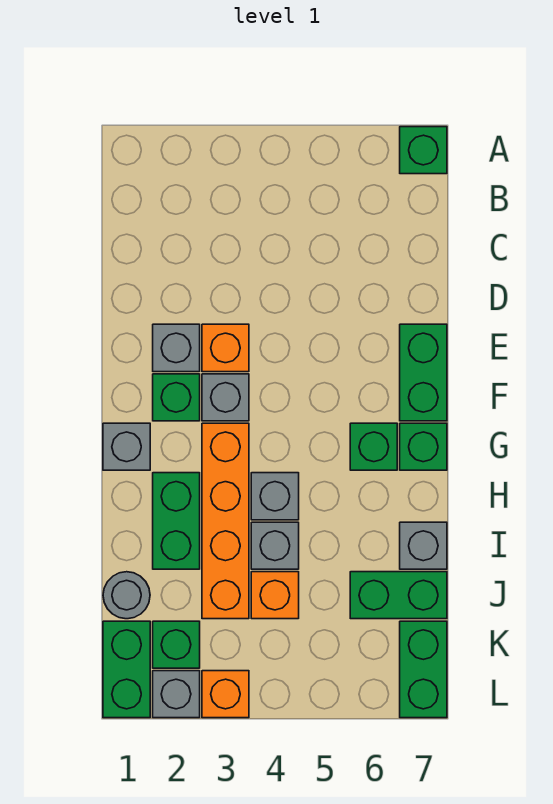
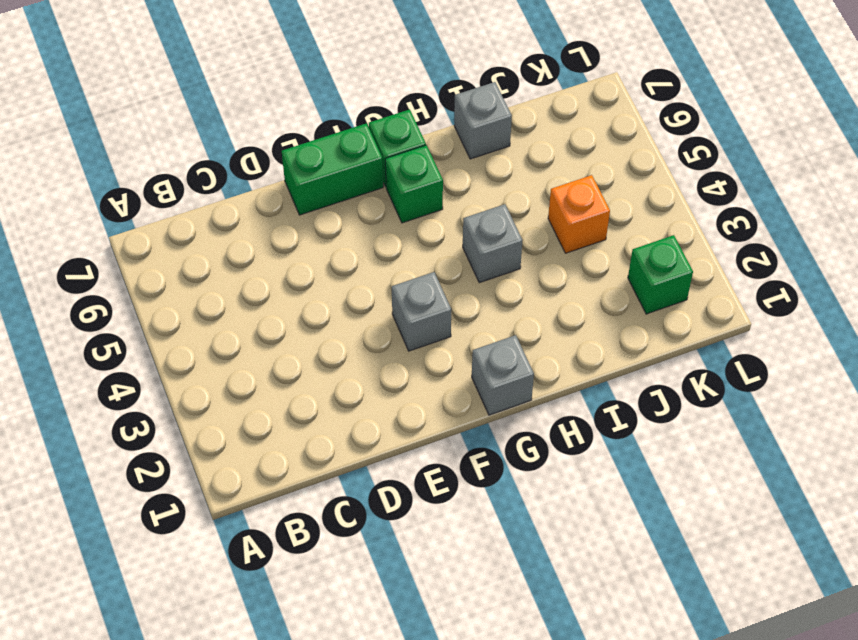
none -> green 1x1 brick [400,127,447,174]
none -> grey 1x1 brick [153,324,200,372]
none -> orange 1x1 brick [202,324,249,372]

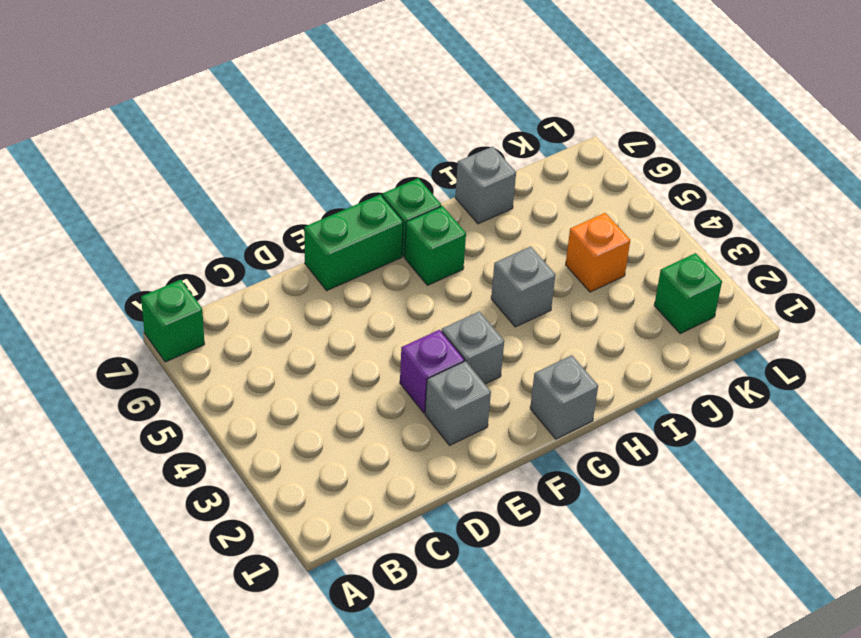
purple 1x1 brick [400,330,464,413] -> orange 1x1 brick [202,324,249,372]
none -> green 1x1 brick [153,374,200,421]
none -> orange 1x4 brick [202,423,249,619]
none -> green 1x2 brick [153,473,200,569]

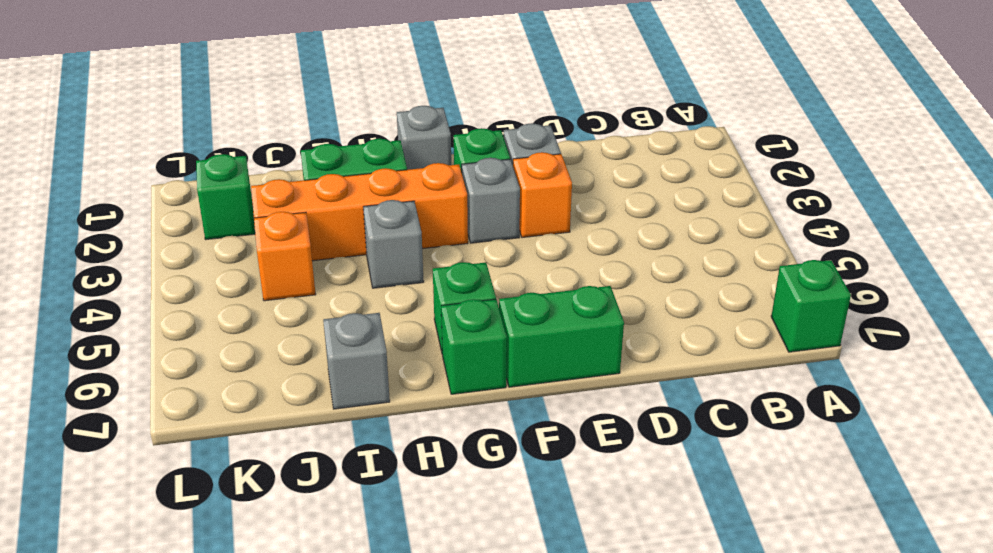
none -> grey 1x1 brick [251,522,299,569]
none -> grey 1x1 round brick [103,572,150,619]
none -> green 1x2 brick [350,572,447,619]

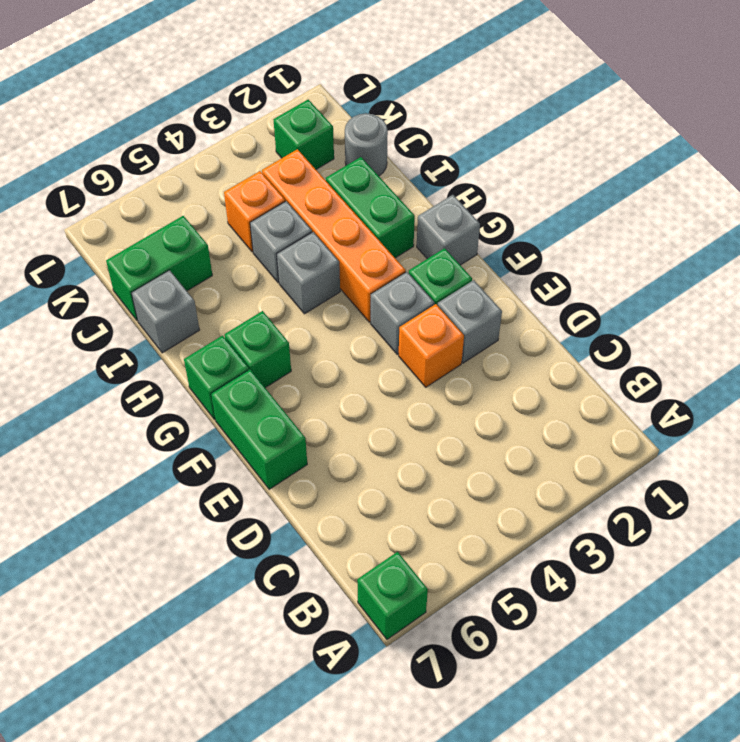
none -> green 1x2 brick [103,621,150,718]
none -> green 1x2 brick [400,621,447,718]
none -> grey 1x1 brick [153,671,200,718]

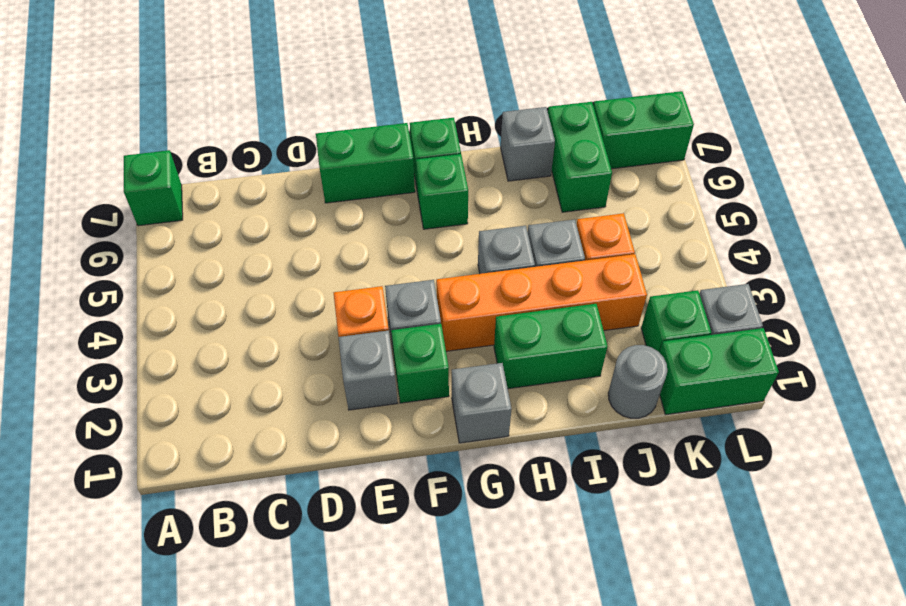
none -> orange 1x1 brick [202,671,249,718]

